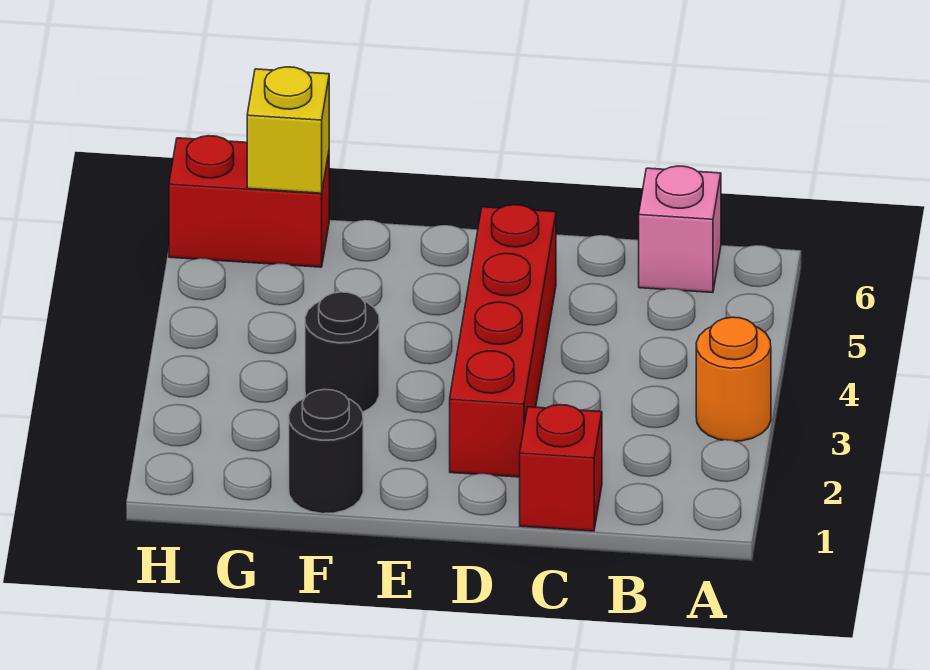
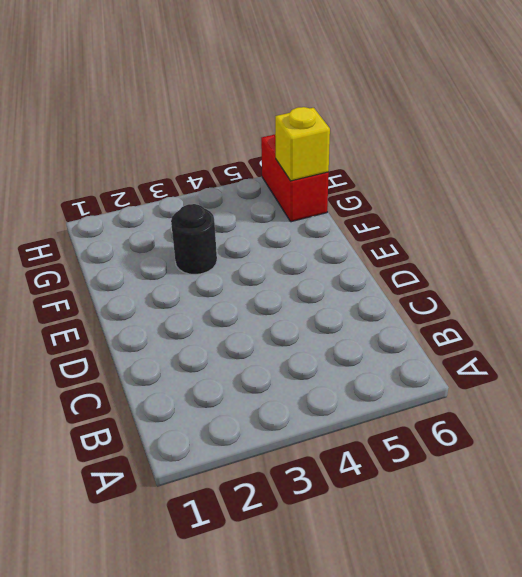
none -> orange 1x1 round brick [696,317,771,441]
none -> pink 1x1 brick [639,166,721,293]

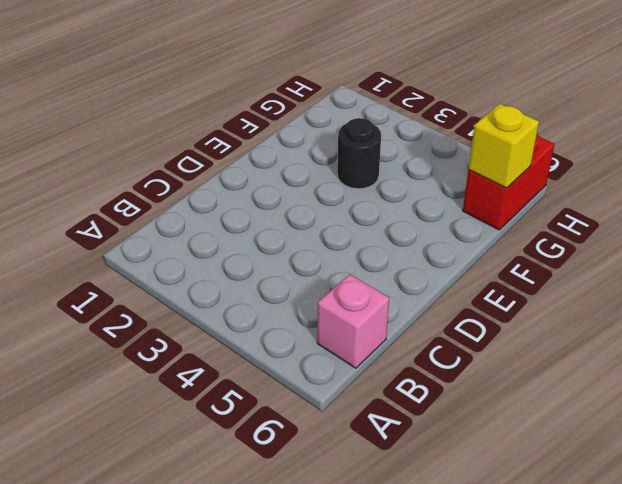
none -> orange 1x1 round brick [696,317,771,441]
none -> red 1x1 brick [520,405,602,531]

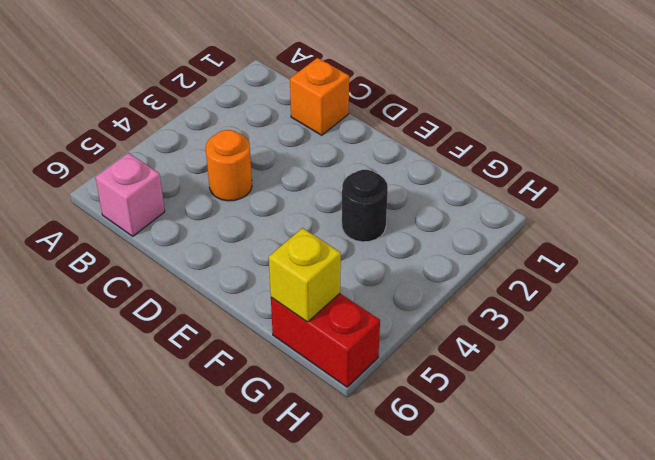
orange 1x1 brick [290,58,349,135] -> red 1x1 brick [520,405,602,531]
orange 1x1 round brick [206,130,252,201] -> orange 1x1 round brick moved to [696,317,771,441]
none -> red 1x4 brick [450,205,556,477]
none -> black 1x1 round brick [289,390,363,514]

